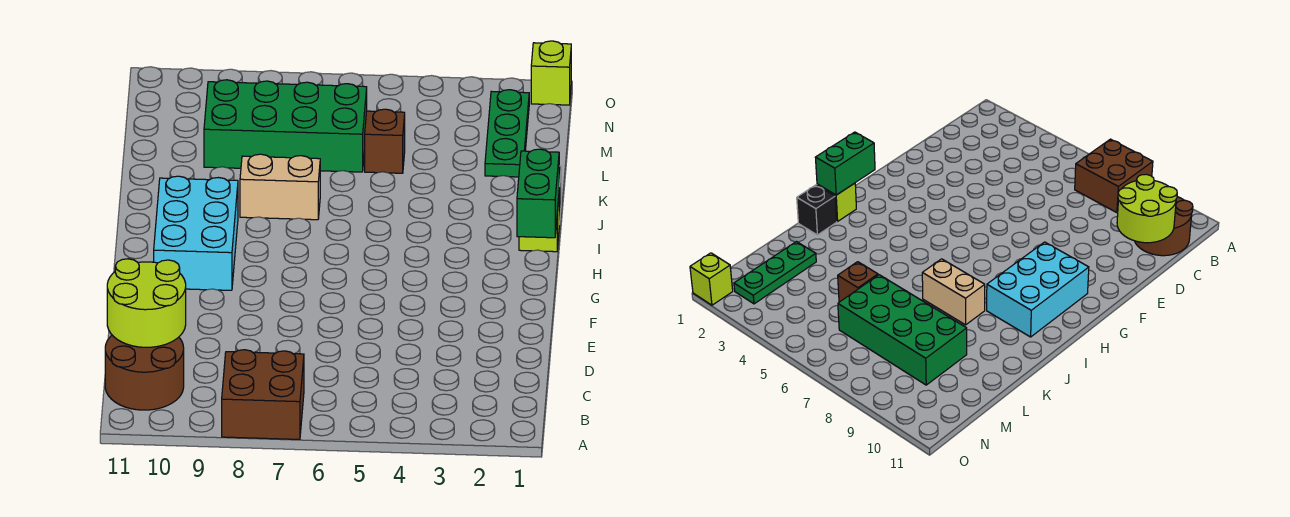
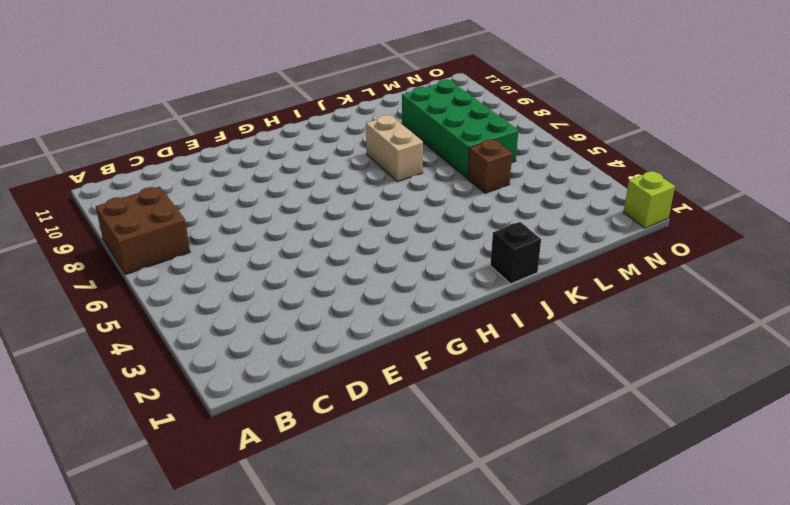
none -> brown 2x2 round brick [105,335,184,410]
none -> cyan 2x3 brick [154,176,238,290]
none -> lime 1x1 brick [519,198,559,252]

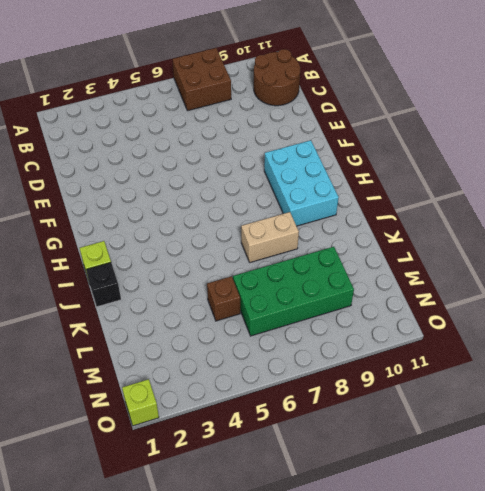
none -> green 1x3 plate [485,90,529,177]
none -> lime 2x2 round brick [107,259,186,347]
none -> green 1x2 brick [517,149,559,238]

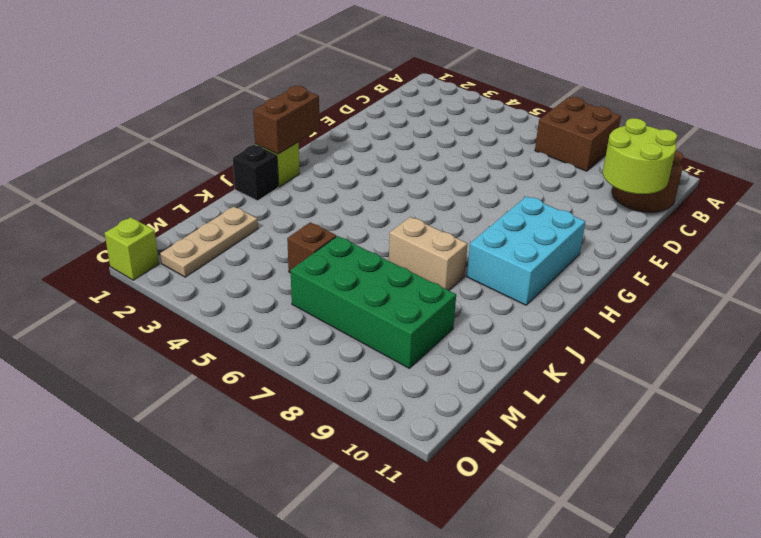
brown 1x2 brick [253,86,319,154] -> green 1x2 brick [517,149,559,238]
tan 1x3 plate [160,207,258,277] -> green 1x3 plate [485,90,529,177]

